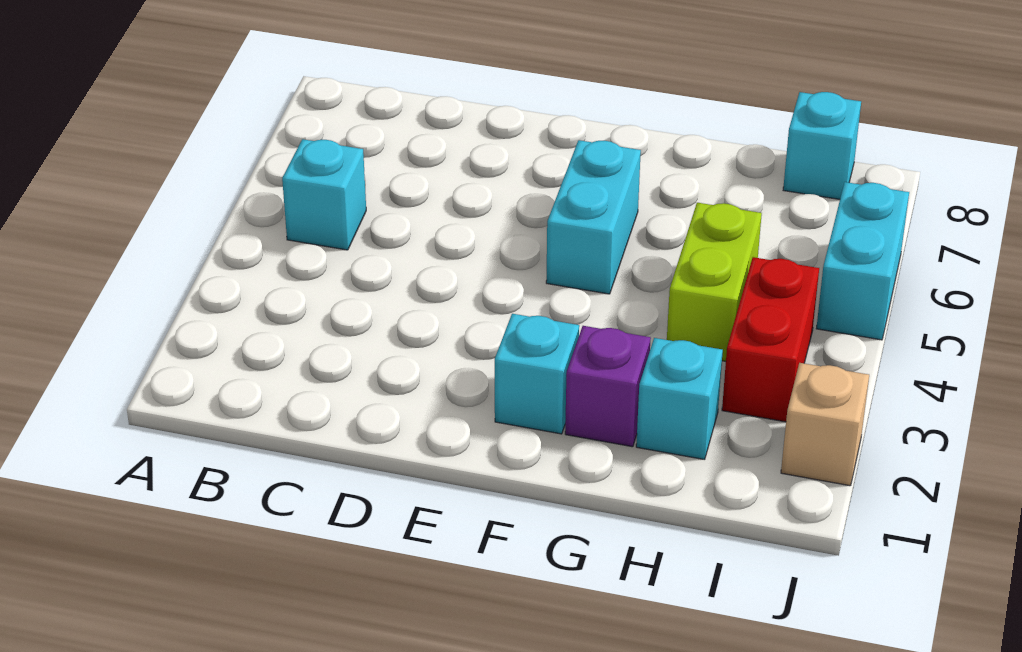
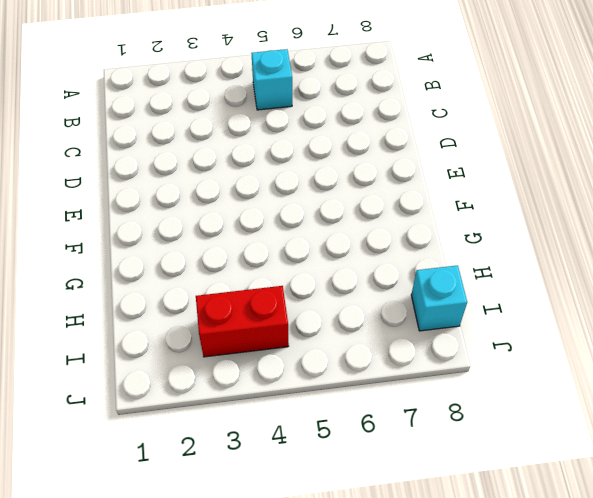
none -> cyan 1x1 brick [495,314,579,434]
none -> cyan 1x2 brick [546,140,641,294]

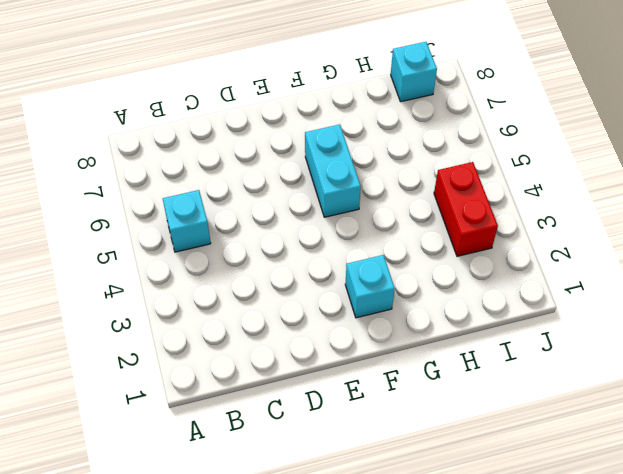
none -> purple 1x1 brick [565,326,651,447]
none -> cyan 1x1 brick [636,338,723,460]

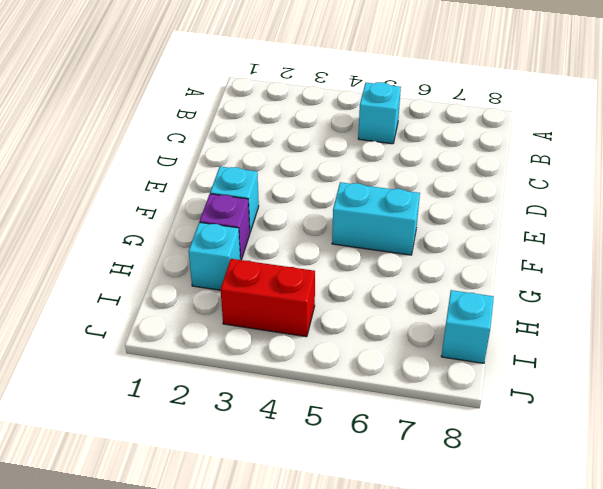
none -> lime 1x2 brick [667,203,762,361]
none -> tan 1x1 brick [781,363,869,486]

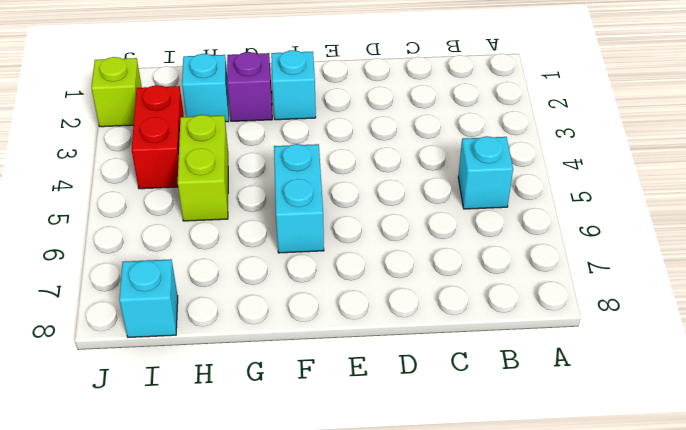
lime 1x1 brick [91,57,142,127] -> tan 1x1 brick [781,363,869,486]
none -> cyan 1x2 brick [816,182,909,340]

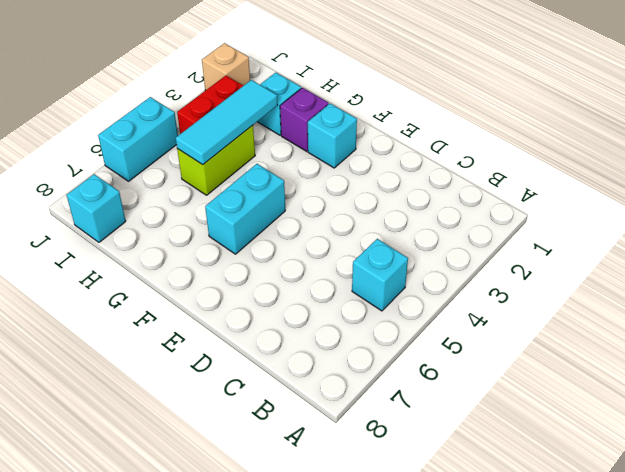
cyan 1x3 tile [176,80,278,165] -> none

